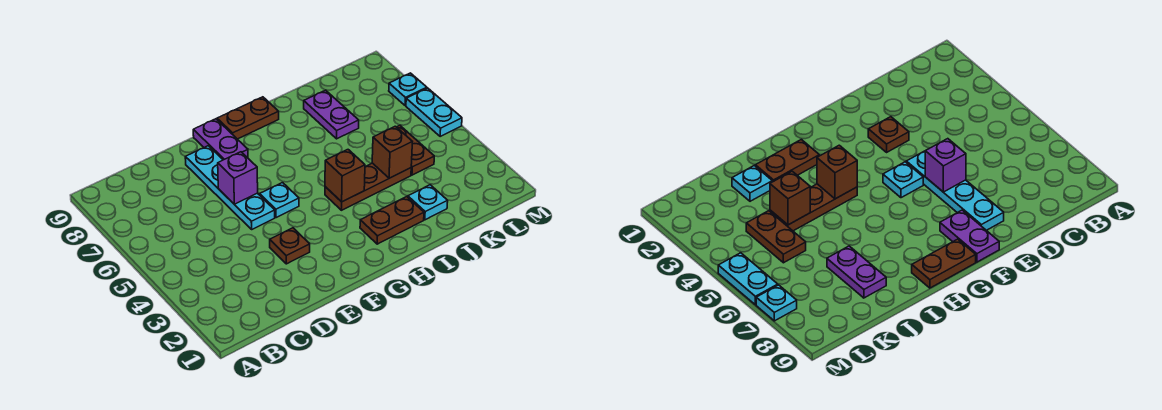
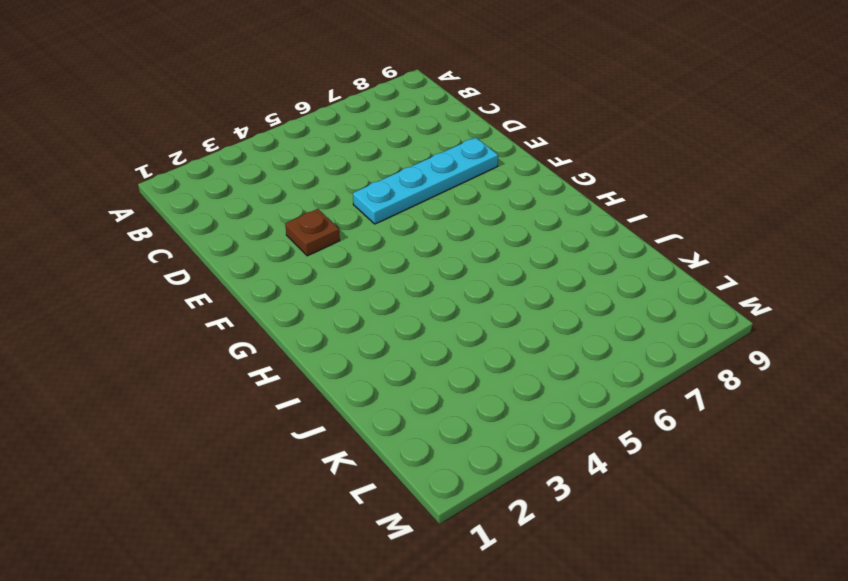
none -> cyan 1x1 plate [260,183,299,218]
none -> purple 1x2 plate [193,119,248,160]
none -> brown 1x2 plate [217,97,279,139]

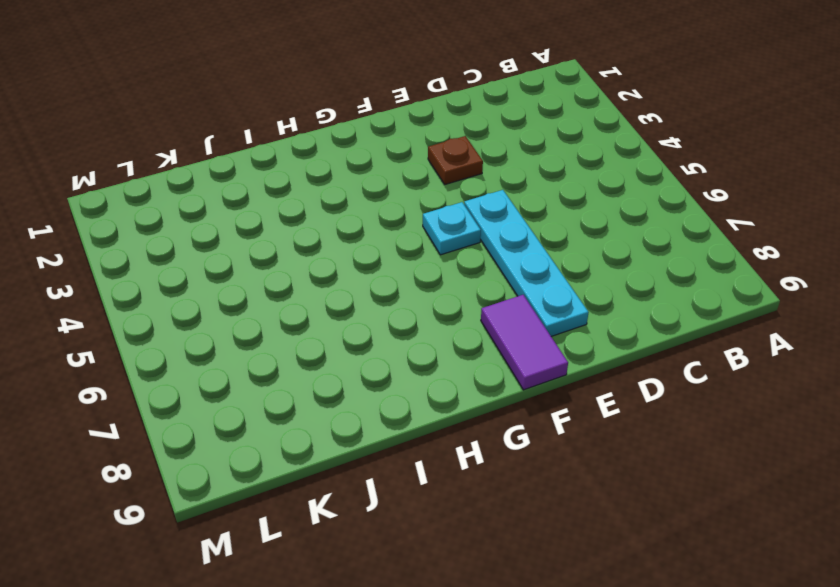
purple 1x2 tile [481,295,568,390] -> purple 1x2 plate [193,119,248,160]
none -> brown 1x2 plate [217,97,279,139]
none -> brown 1x2 plate [360,197,424,244]
none -> brown 1x3 plate [325,163,411,210]

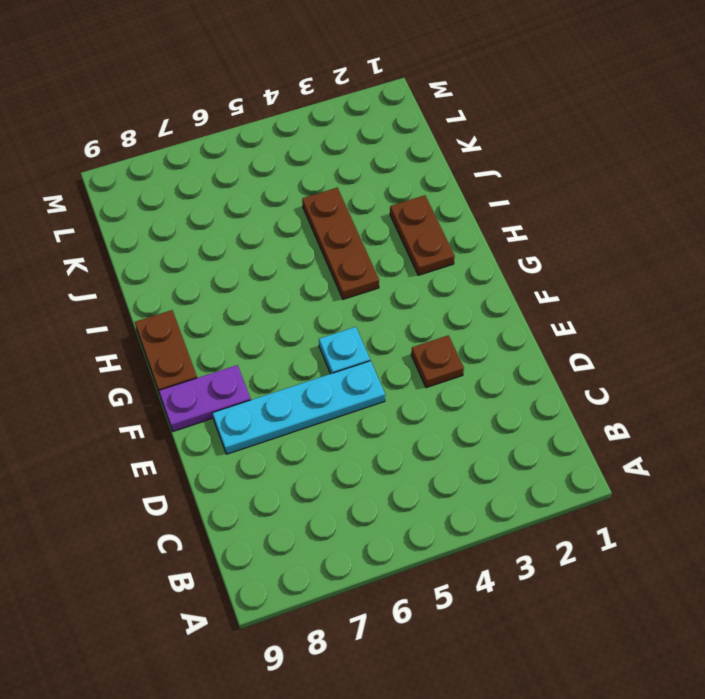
none -> cyan 1x1 plate [408,185,448,220]
none -> purple 1x2 plate [304,90,359,139]
none -> brown 1x2 plate [397,125,434,175]

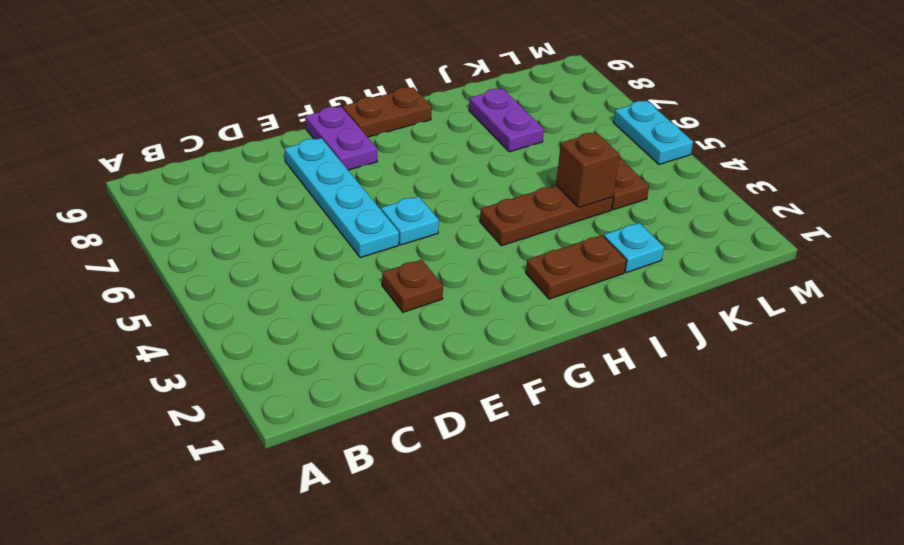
none -> cyan 1x1 plate [389,73,427,106]
none -> purple 1x1 brick [218,152,258,204]
none -> brown 1x1 brick [325,150,365,202]

